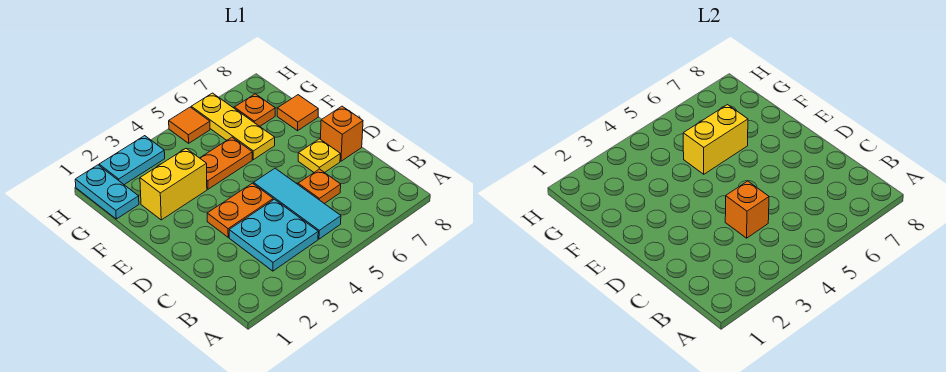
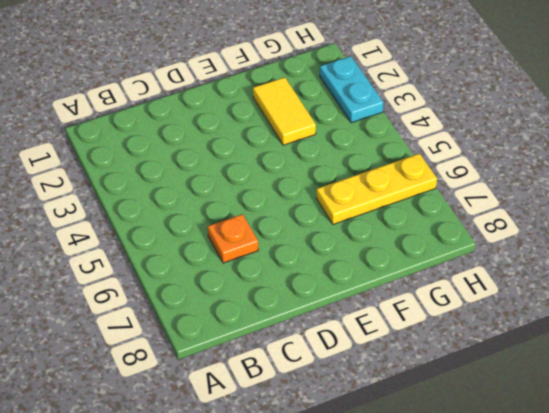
yellow 1x2 tile [253,77,316,145] -> yellow 1x2 brick [140,149,207,220]
none -> cyan 2x2 plate [229,199,318,271]
none -> cyan 1x3 tile [254,168,341,239]
none -> orange 1x2 plate [207,183,273,237]

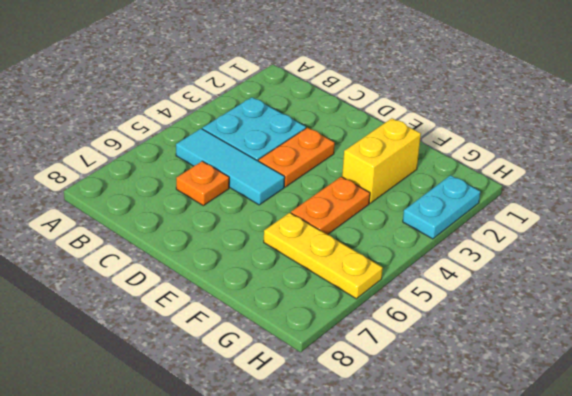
none -> yellow 1x1 plate [298,139,340,173]
none -> orange 1x1 brick [321,106,363,161]
none -> orange 1x1 tile [277,95,318,131]

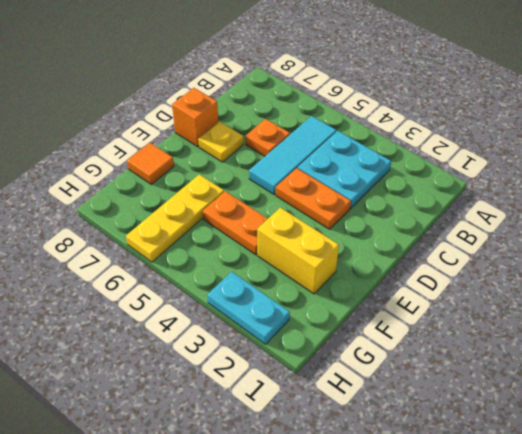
none -> cyan 1x2 plate [75,165,139,219]
none -> orange 1x1 plate [234,94,275,126]
none -> orange 1x1 tile [169,107,210,143]

